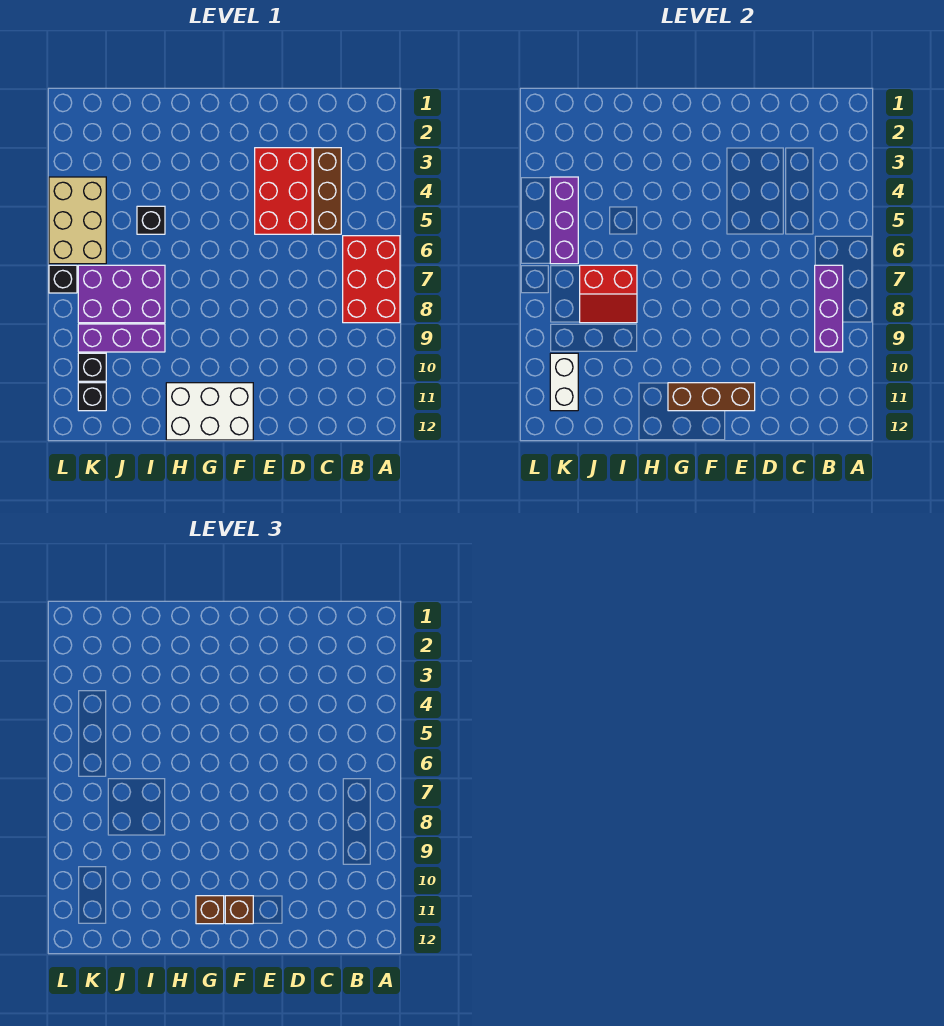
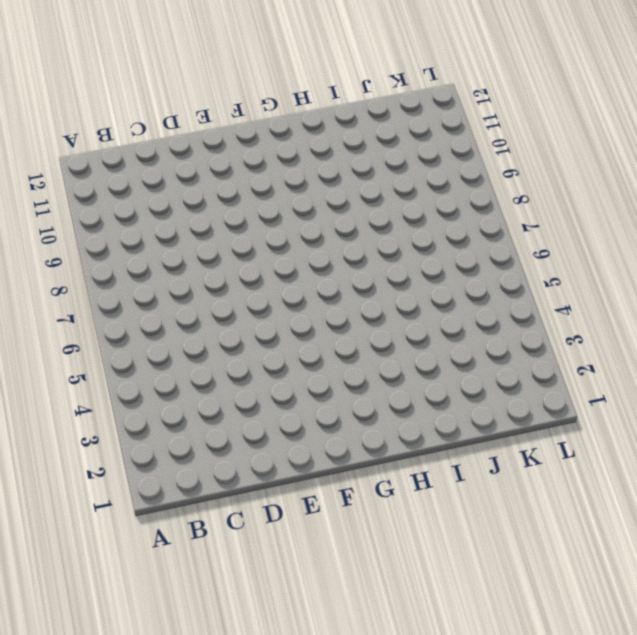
none -> red 2x3 brick [343,236,400,323]
none -> brown 1x3 brick [313,148,341,234]
none -> red 2x3 brick [255,148,312,234]

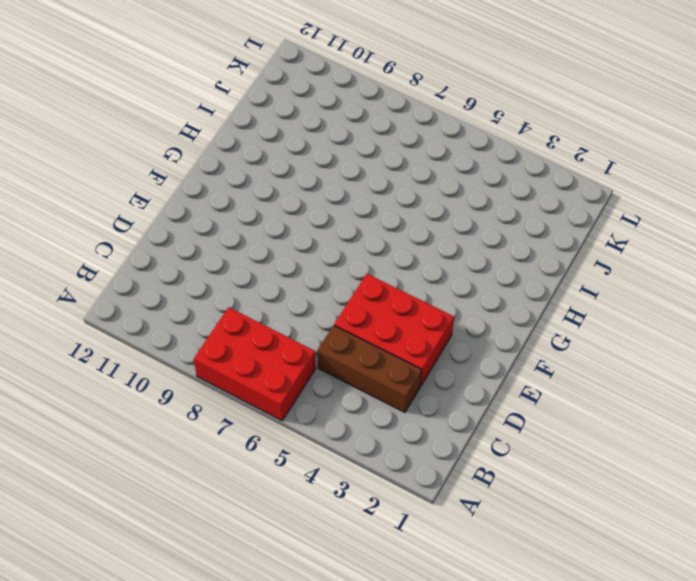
none -> white 2x3 brick [166,383,253,440]
none -> black 1x1 brick [137,206,165,234]
none -> purple 2x3 brick [78,265,165,323]

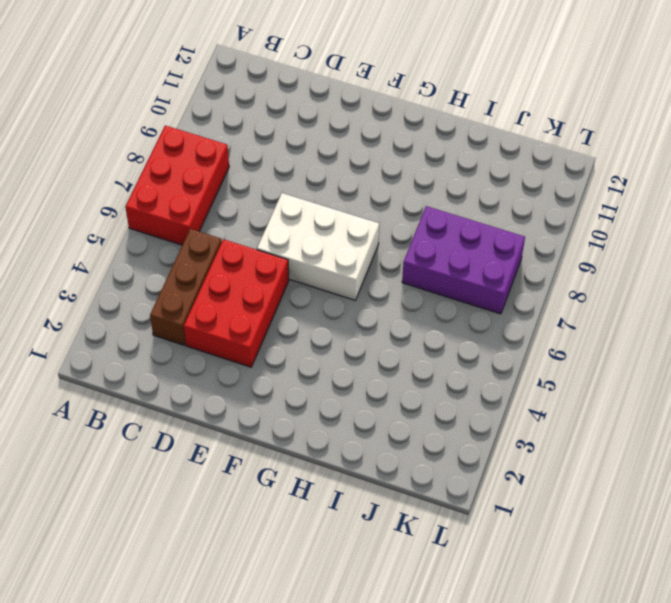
white 2x3 brick [257,193,379,300] -> white 2x3 brick moved to [166,383,253,440]
none -> black 1x1 brick [137,206,165,234]
none -> purple 1x3 brick [78,324,165,352]
none -> tan 2x3 brick [49,177,106,264]

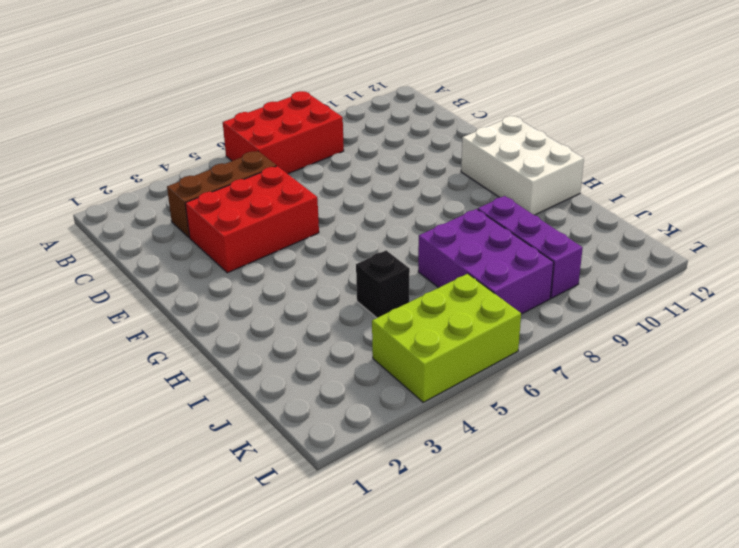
lime 2x3 brick [372,274,521,402] -> tan 2x3 brick [49,177,106,264]
none -> black 1x1 brick [78,353,106,381]
none -> black 1x1 brick [78,383,106,411]
none -> black 1x1 brick [49,265,77,293]

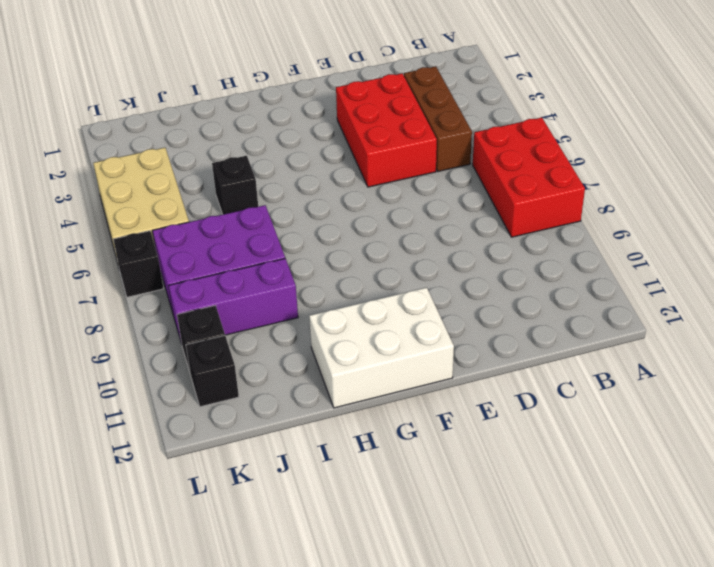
none -> purple 1x3 brick [815,265,843,352]
none -> brown 1x3 brick [668,383,755,411]
none -> red 2x2 slope [580,265,637,323]

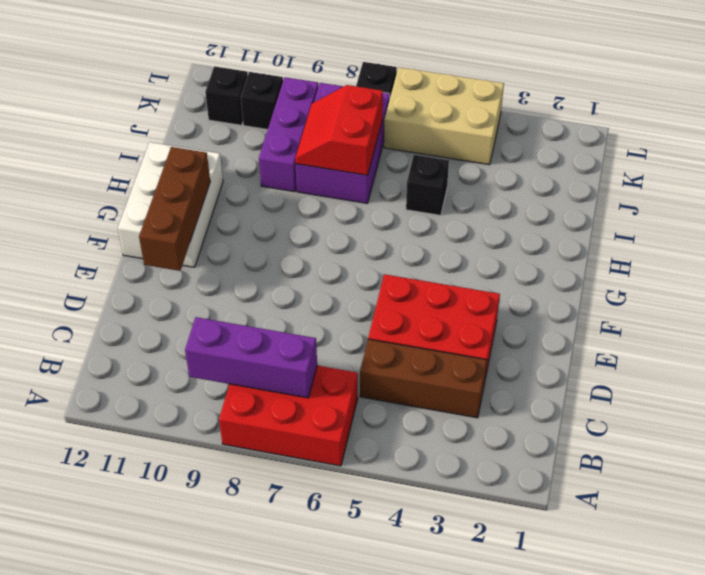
none -> purple 1x3 brick [550,177,578,264]
none -> white 1x2 brick [550,353,578,411]
none -> brown 1x1 brick [225,896,253,924]

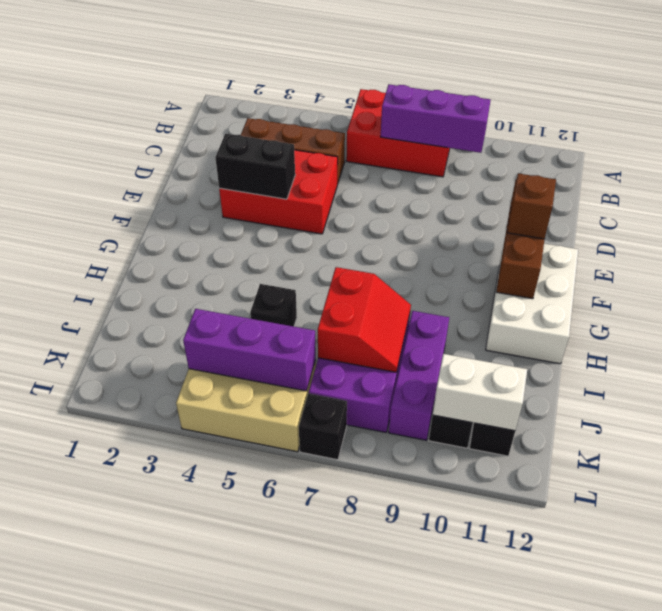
black 1x2 brick [215,134,295,199] -> none
none -> brown 1x1 brick [196,896,224,924]

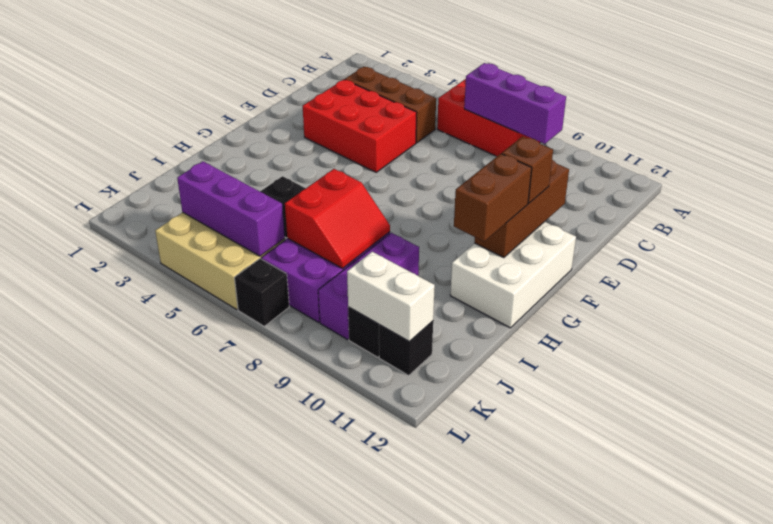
brown 1x2 brick [454,154,532,241] -> brown 1x1 brick [196,896,224,924]

